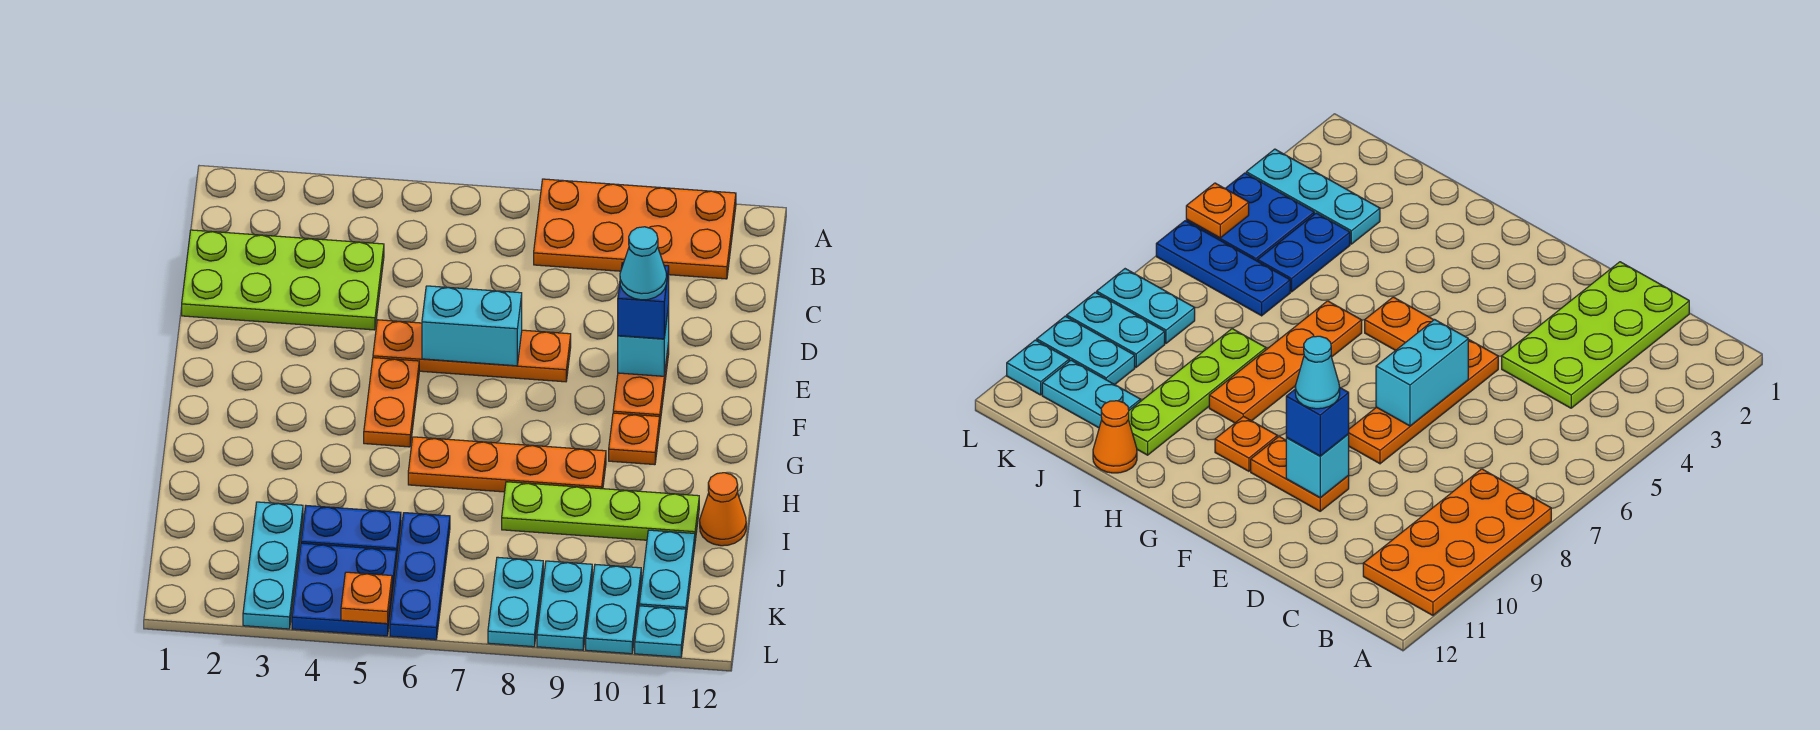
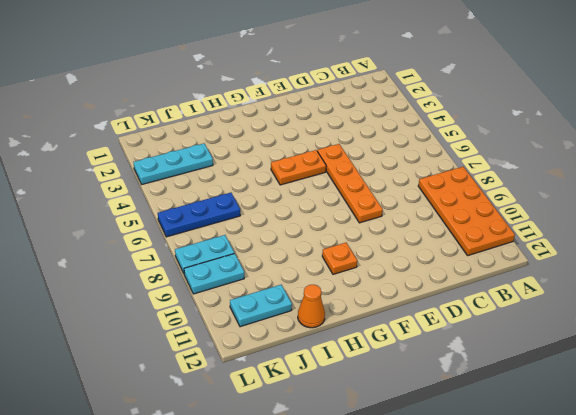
none -> lime 2x4 plate [182,230,384,330]
none -> orange 1x2 plate [613,343,669,421]
none -> orange 1x4 plate [408,437,606,492]

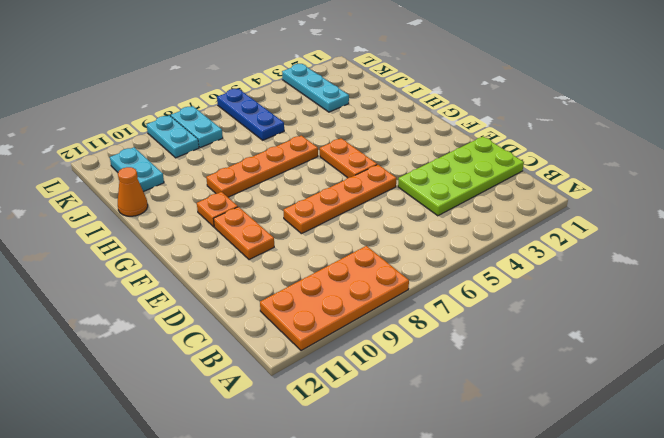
none -> lime 1x4 plate [502,482,699,541]
none -> blue 1x2 plate [301,506,401,554]
none -> blue 2x2 plate [292,543,397,636]

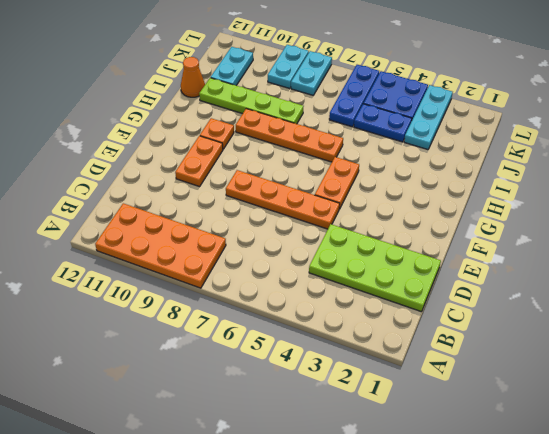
none -> cyan 1x2 plate [586,565,641,654]
none -> cyan 1x1 plate [635,606,686,657]
none -> cyan 1x2 brick [422,286,522,366]

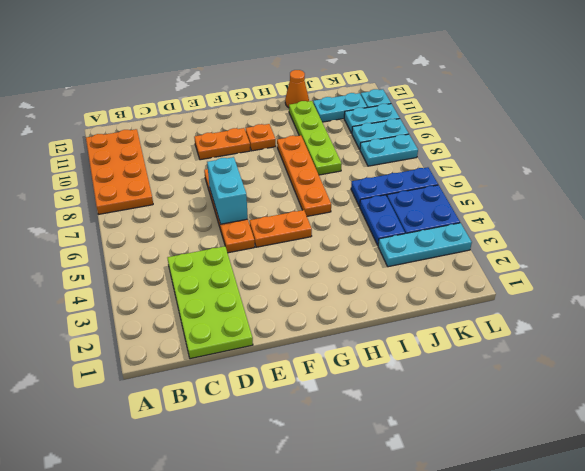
none -> cyan 1x1 brick [618,306,669,376]
none -> orange 1x1 plate [341,572,392,624]
none -> blue 1x1 brick [618,263,669,339]

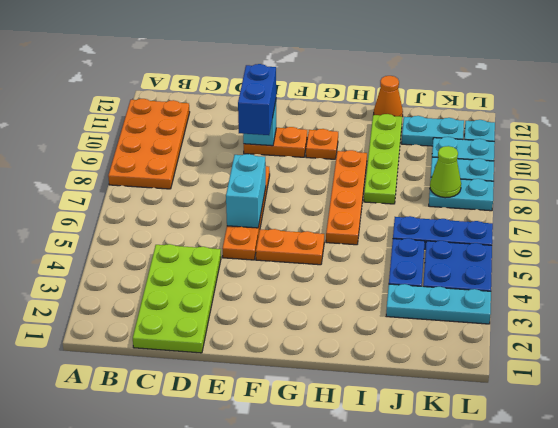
blue 1x2 brick [238,64,276,135] -> blue 1x1 brick [618,263,669,339]
lime 1x1 cone [430,146,461,198] -> none
none -> orange 1x1 plate [341,572,392,624]
none -> cyan 1x1 cone [620,227,667,300]

